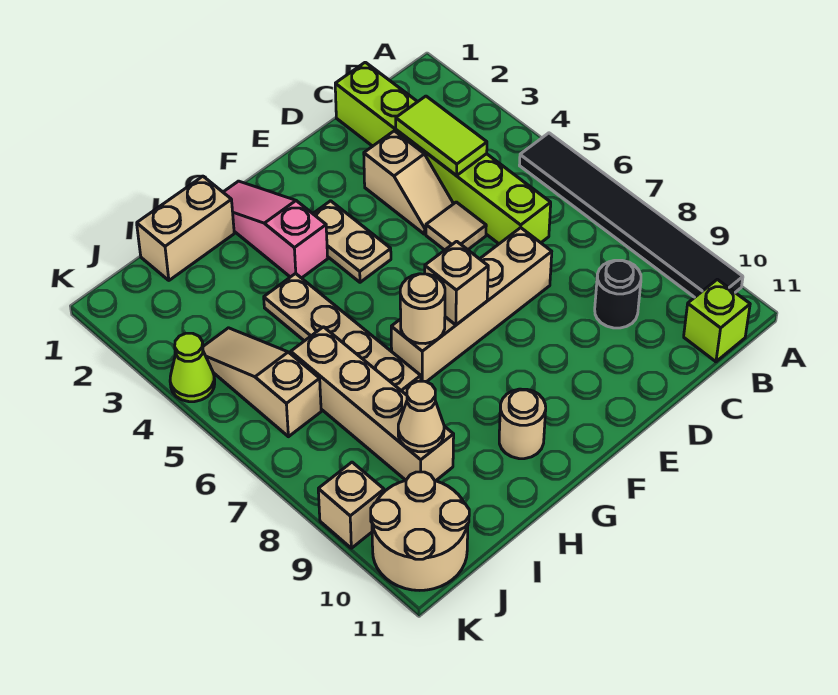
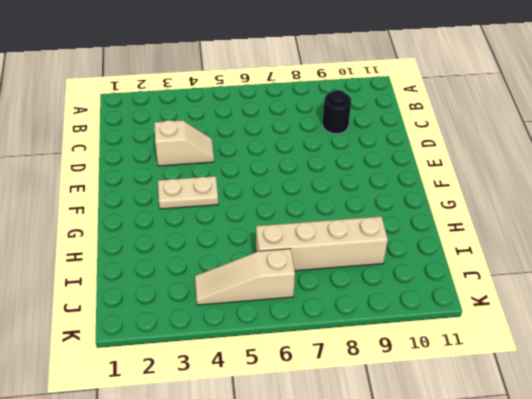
none -> black 1x6 tile [519,133,743,297]
none -> lime 1x1 brick [684,279,750,362]
none -> lime 1x6 brick [335,62,551,244]

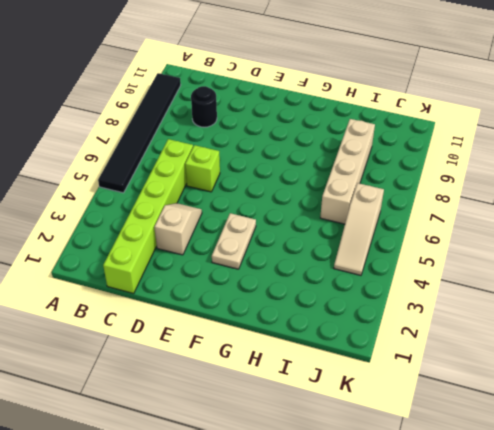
lime 1x1 brick [185,145,220,192] -> lime 1x1 brick moved to [684,279,750,362]
none -> tan 1x1 tile [426,202,486,250]
none -> tan 1x4 brick [391,228,552,382]
none -> pink 1x3 slope [223,181,328,278]

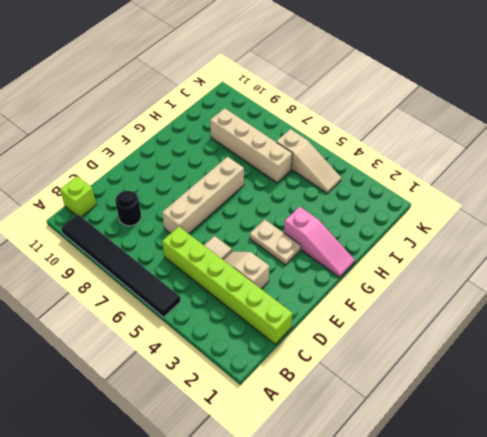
none -> tan 1x1 round brick [499,389,546,459]
none -> tan 1x2 brick [137,176,234,280]
none -> tan 1x4 plate [264,273,421,395]

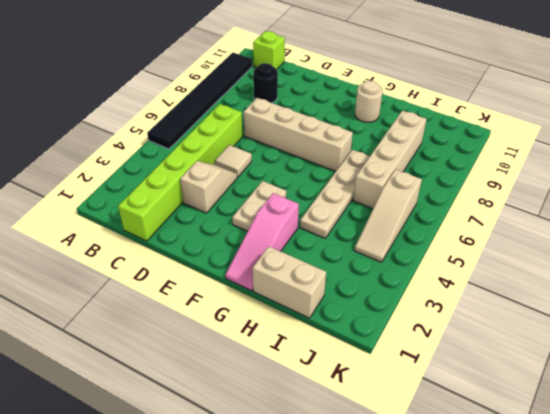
none -> tan 2x2 round brick [371,472,469,590]
none -> lime 1x1 cone [170,333,215,402]
none -> tan 1x1 brick [318,462,384,548]

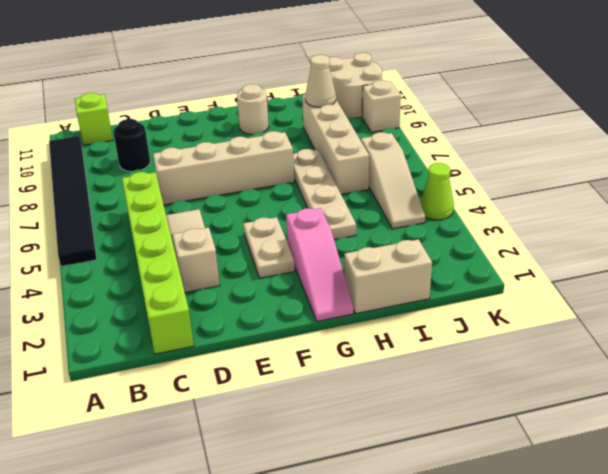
none -> lime 1x2 tile [396,96,487,176]
none -> tan 1x1 brick [425,241,488,325]
none -> tan 1x1 round brick [400,274,445,344]

